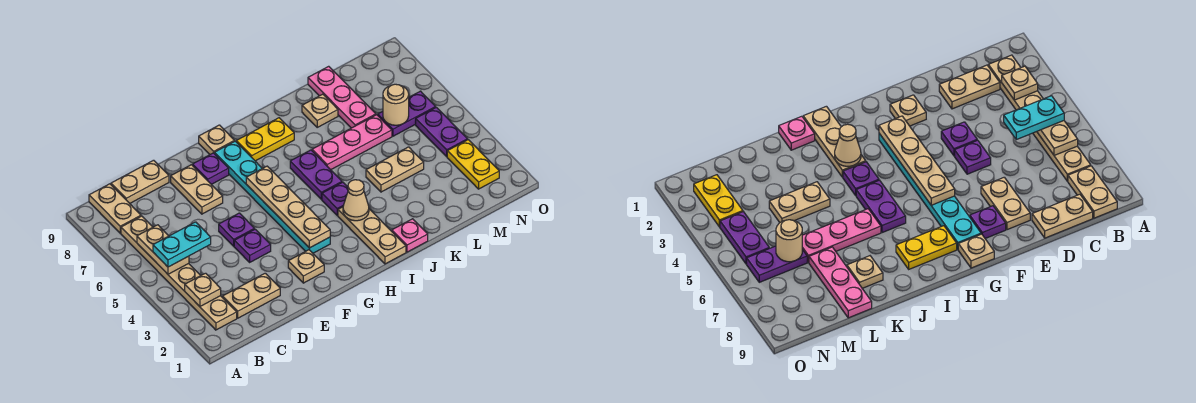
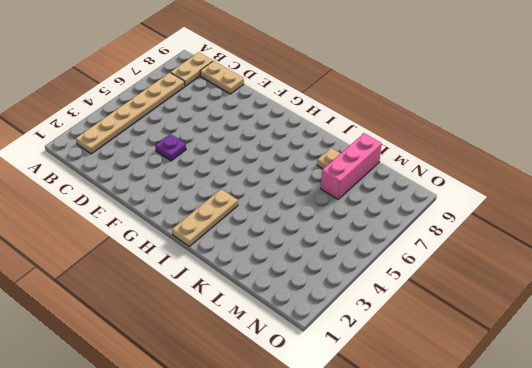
pink 1x3 brick [321,133,382,199] -> pink 1x3 plate [308,66,376,128]
none -> tan 1x2 plate [223,273,280,318]
none -> purple 1x1 plate [219,213,255,246]
none -> tan 1x2 plate [171,165,223,214]

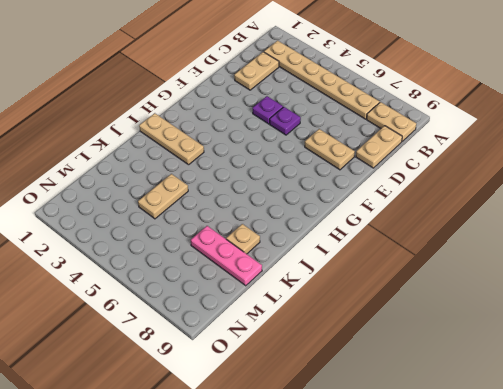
none -> tan 1x1 plate [288,250,324,283]
none -> purple 1x1 plate [193,153,229,184]
none -> cyan 1x6 plate [215,141,330,253]

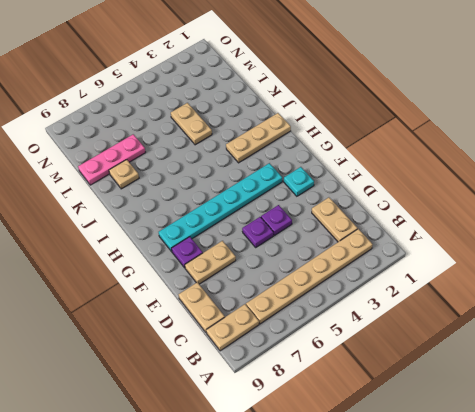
cyan 1x1 plate [284,167,314,196] -> tan 1x1 plate [288,250,324,283]
none -> tan 1x1 plate [199,125,235,154]
none -> yellow 1x2 plate [236,118,294,161]
none -> purple 1x1 plate [322,182,348,215]

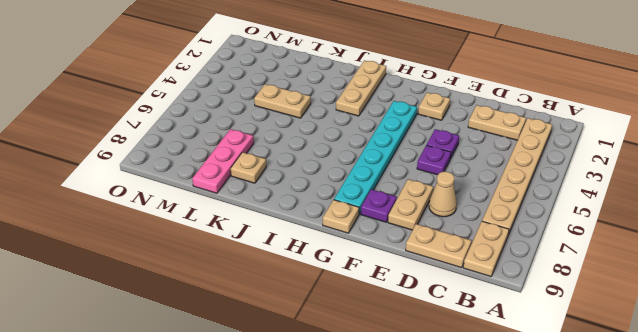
tan 1x1 cone [429,172,457,217] -> tan 1x1 cone moved to [343,180,369,221]
none -> yellow 1x2 plate [236,118,294,161]
none -> purple 1x1 plate [322,182,348,215]
none -> purple 1x2 plate [290,150,342,199]

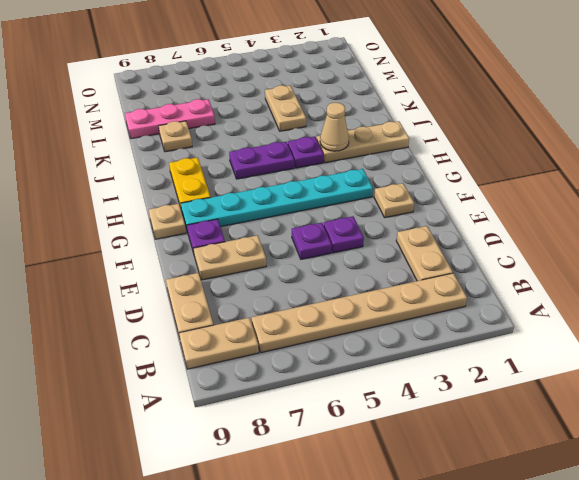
none -> pink 1x1 plate [392,219,428,252]
none -> pink 1x3 plate [312,115,392,170]
none -> purple 1x2 plate [378,91,436,136]

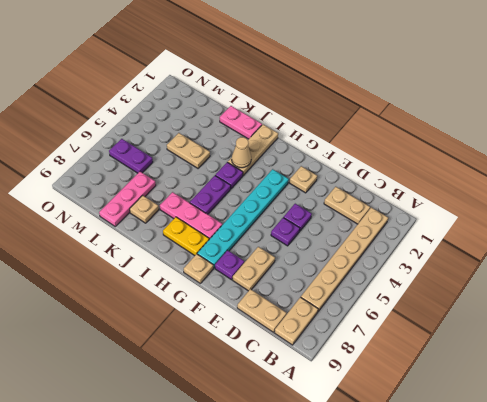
pink 1x3 plate [160,192,222,239] -> pink 1x3 plate moved to [312,115,392,170]
pink 1x2 plate [220,106,262,139] -> pink 1x1 plate [392,219,428,252]
none -> yellow 1x2 plate [447,140,499,189]
none -> purple 1x2 plate [416,107,468,157]
none -> tan 1x1 plate [185,273,221,306]

